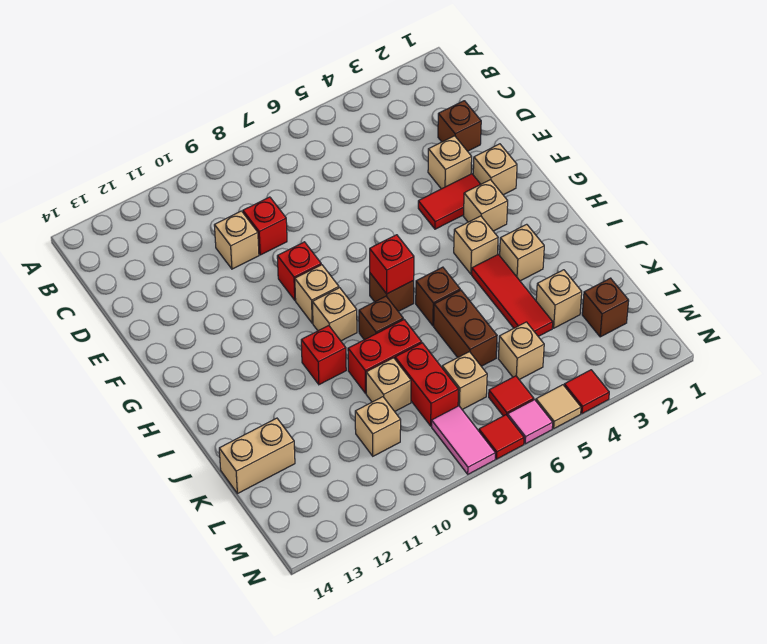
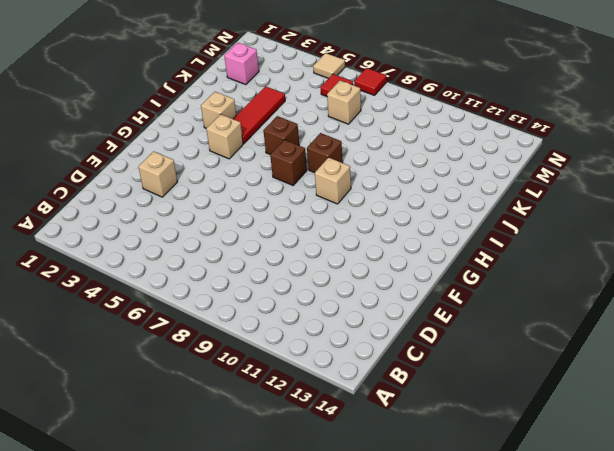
pink 1x1 brick [224,43,259,85] -> brown 1x1 brick [582,278,629,337]
none -> brown 1x1 brick [438,101,481,151]
none -> red 1x1 brick [243,197,287,255]
none -> tan 1x1 brick [214,211,259,269]
none -> tan 1x1 brick [473,144,517,195]

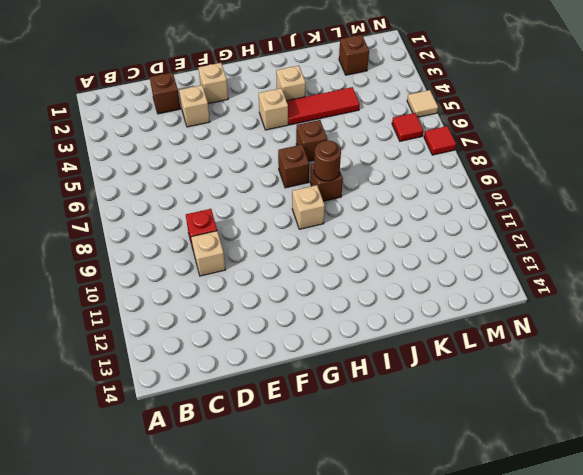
brown 1x1 round brick [314,141,341,181] -> none
none -> red 1x2 tile [418,174,481,229]
none -> red 1x1 brick [277,242,321,300]
none -> tan 1x1 brick [463,180,508,231]
none -> tan 1x1 brick [295,265,339,323]

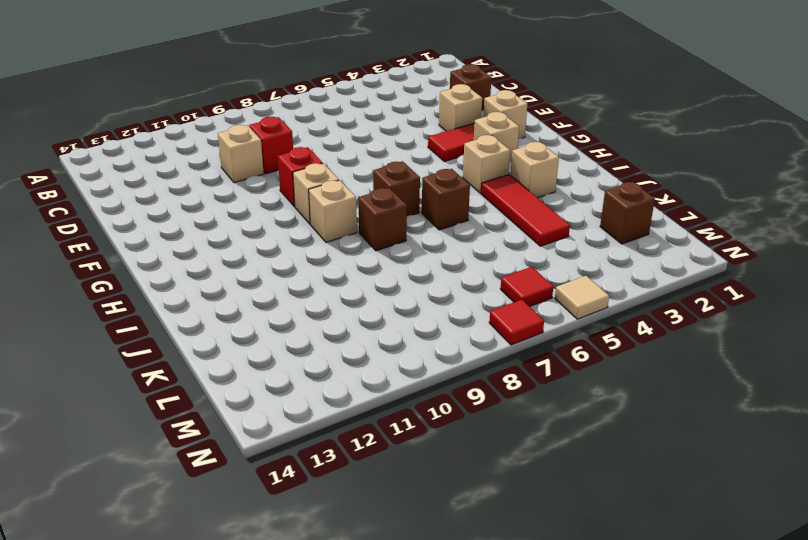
none -> red 1x1 brick [301,326,346,385]
none -> brown 1x2 brick [434,290,497,366]
none -> red 1x2 brick [348,320,422,393]
none -> tan 1x1 brick [536,270,582,328]

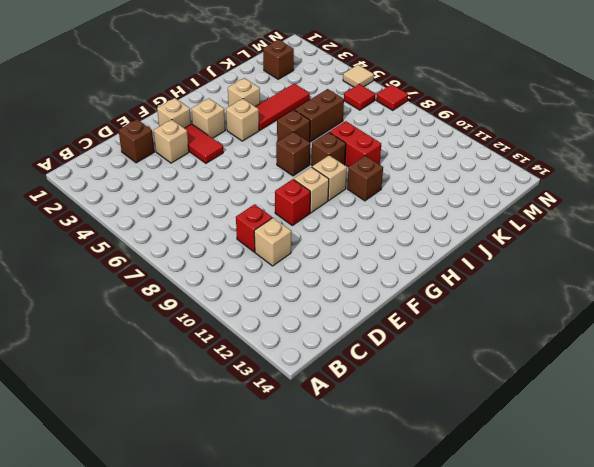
brown 1x1 brick [347,156,383,201] -> red 1x1 brick [301,326,346,385]
none -> tan 1x1 brick [536,270,582,328]
none -> red 1x2 brick [395,343,459,426]
none -> tan 1x1 brick [366,358,411,411]
none -> tan 1x2 brick [219,418,295,494]

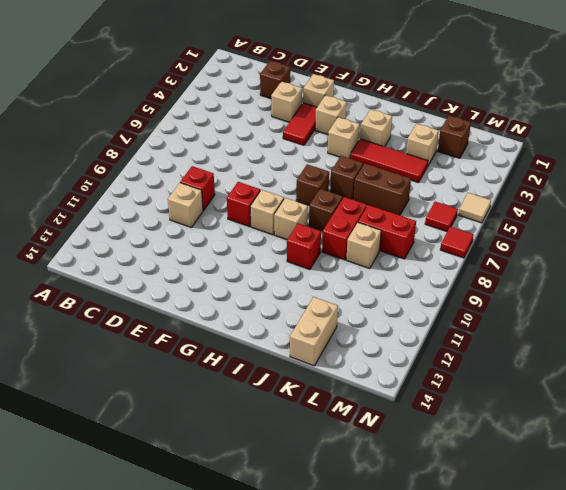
none -> tan 1x1 brick [498,322,544,380]
none -> tan 1x1 brick [442,352,487,410]
none -> tan 1x1 brick [355,397,401,456]
none -> pink 1x2 tile [432,406,495,474]

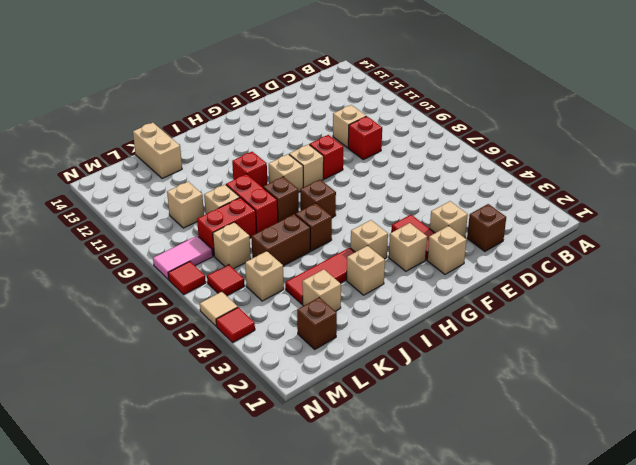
none -> pink 1x1 tile [508,400,553,444]
none -> red 1x1 brick [370,235,414,294]

